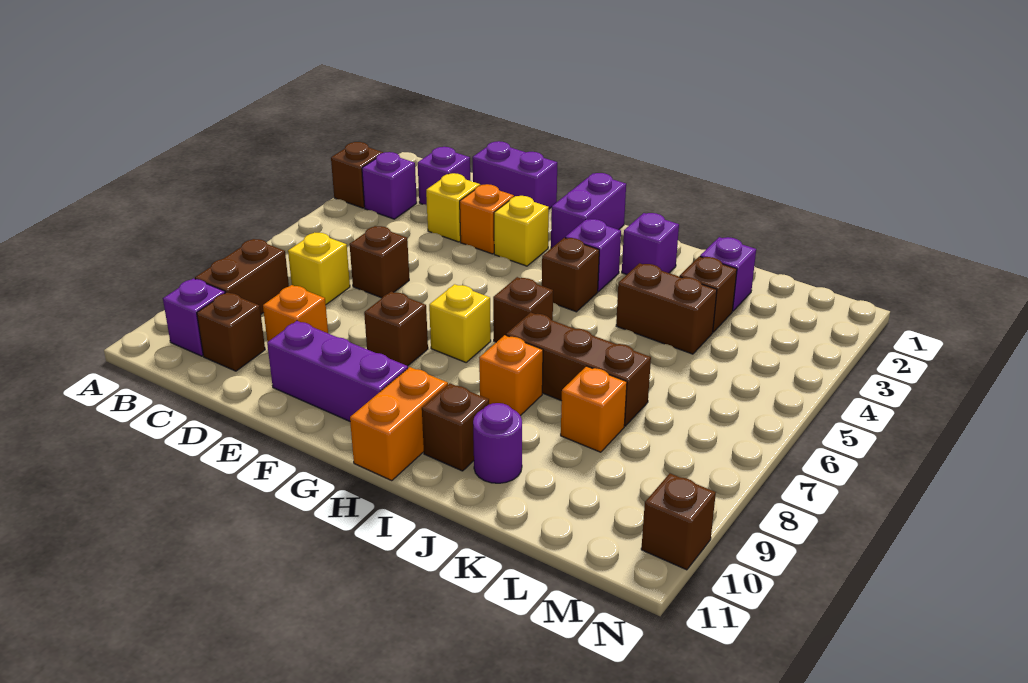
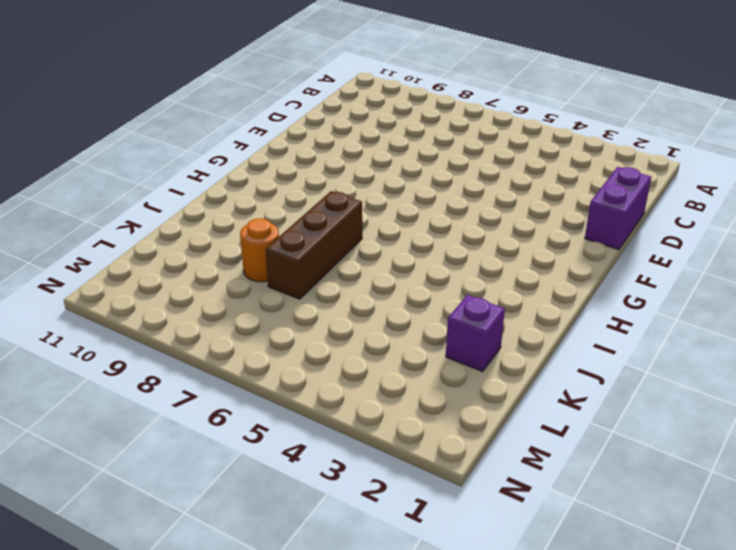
orange 1x1 round brick [240,218,279,282] -> orange 1x1 brick [561,366,627,452]
none -> brown 1x1 brick [331,142,383,208]
none -> purple 1x1 brick [362,152,417,219]
none -> brown 1x2 brick [195,239,289,314]
none -> purple 1x1 brick [163,278,225,356]

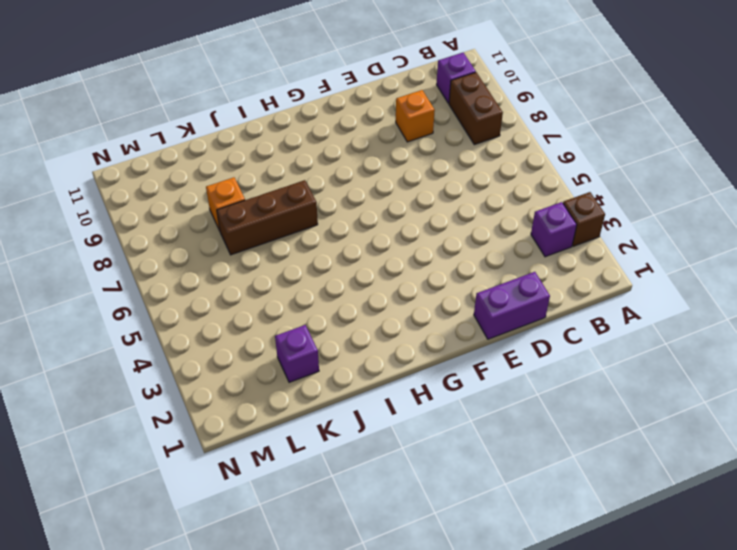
none -> purple 1x1 brick [418,147,470,205]
none -> yellow 1x1 brick [288,232,350,304]
none -> brown 1x1 brick [197,292,265,371]
none -> yellow 1x1 brick [426,173,480,242]

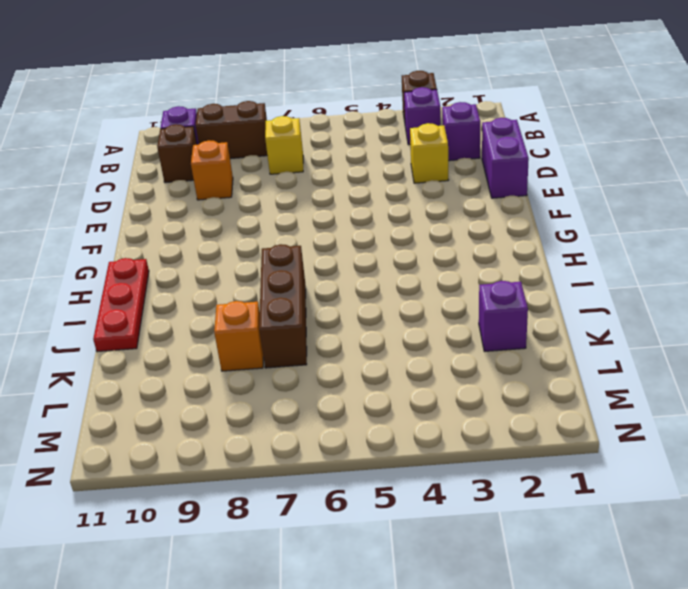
red 1x3 plate [93,258,149,352] -> orange 1x2 brick [350,367,448,481]
none -> brown 1x1 brick [350,226,409,298]
none -> orange 1x1 brick [460,184,514,254]
none -> purple 1x3 brick [267,321,408,421]
none -> yellow 1x1 brick [494,196,549,266]

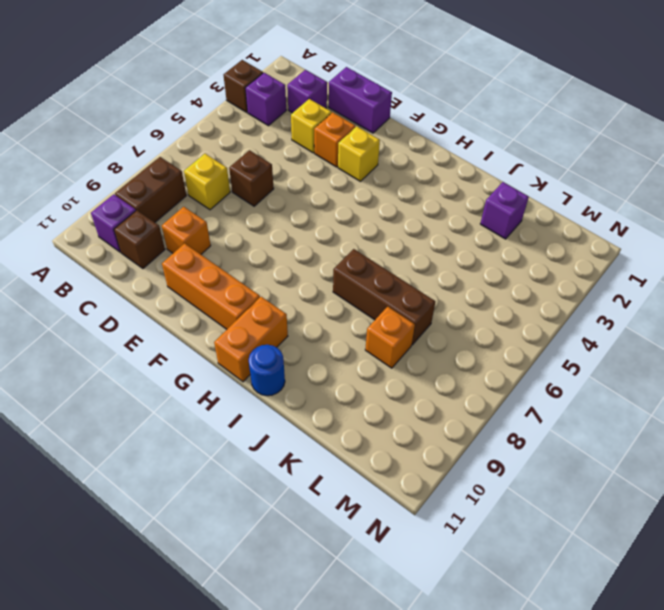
orange 1x3 brick [162,243,260,329] -> purple 1x3 brick [267,321,408,421]
blue 1x1 round brick [249,345,285,396] -> none
none -> brown 1x1 brick [364,292,428,366]
none -> purple 1x2 brick [551,173,626,248]
none -> yellow 1x1 brick [429,284,491,362]
none -> purple 1x1 brick [565,219,621,291]

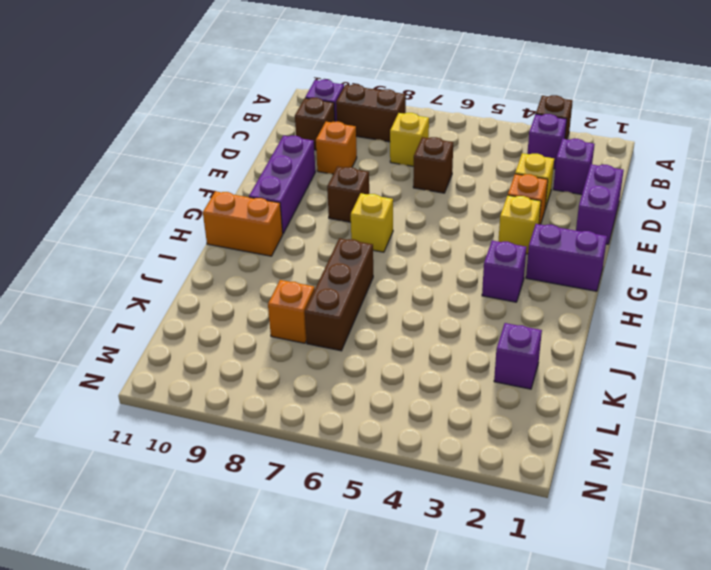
none -> brown 1x1 brick [542,238,599,312]
none -> brown 1x1 brick [493,277,553,342]
none -> purple 1x1 brick [622,213,679,274]
none -> orange 1x1 brick [479,335,543,416]

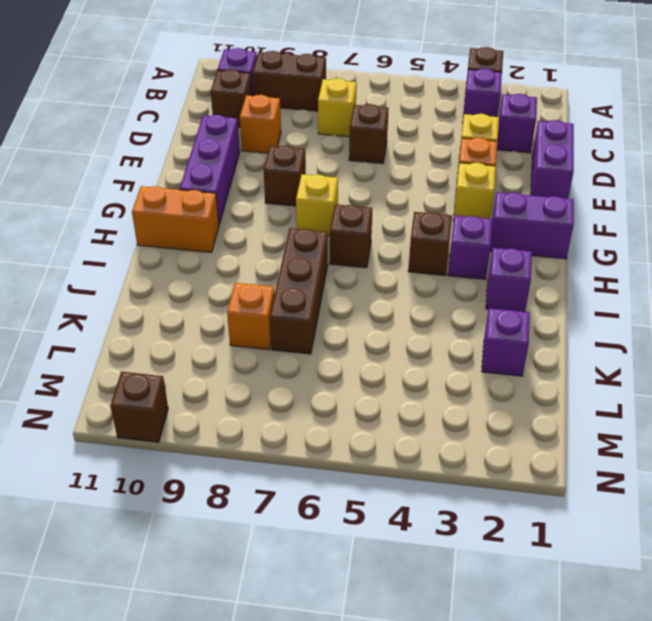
none -> orange 1x1 brick [479,335,543,416]
none -> brown 1x1 brick [422,383,489,471]
none -> brown 1x2 brick [616,263,717,354]
none -> purple 1x1 round brick [473,403,522,483]

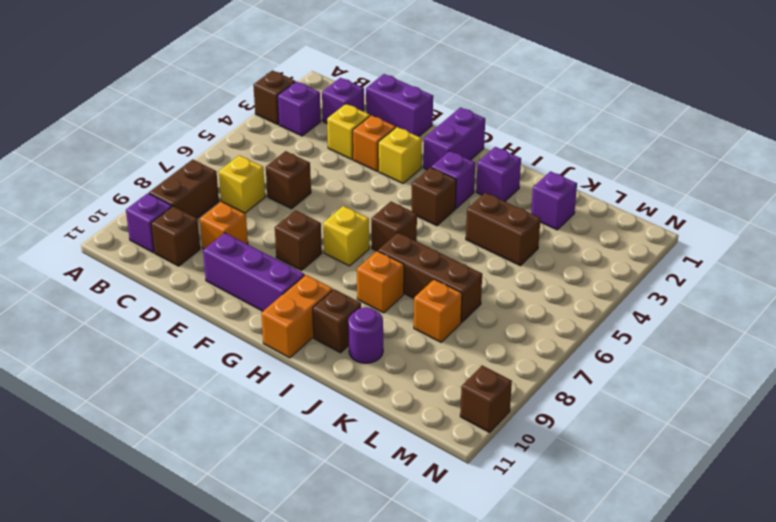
none -> brown 1x1 brick [680,256,737,332]

